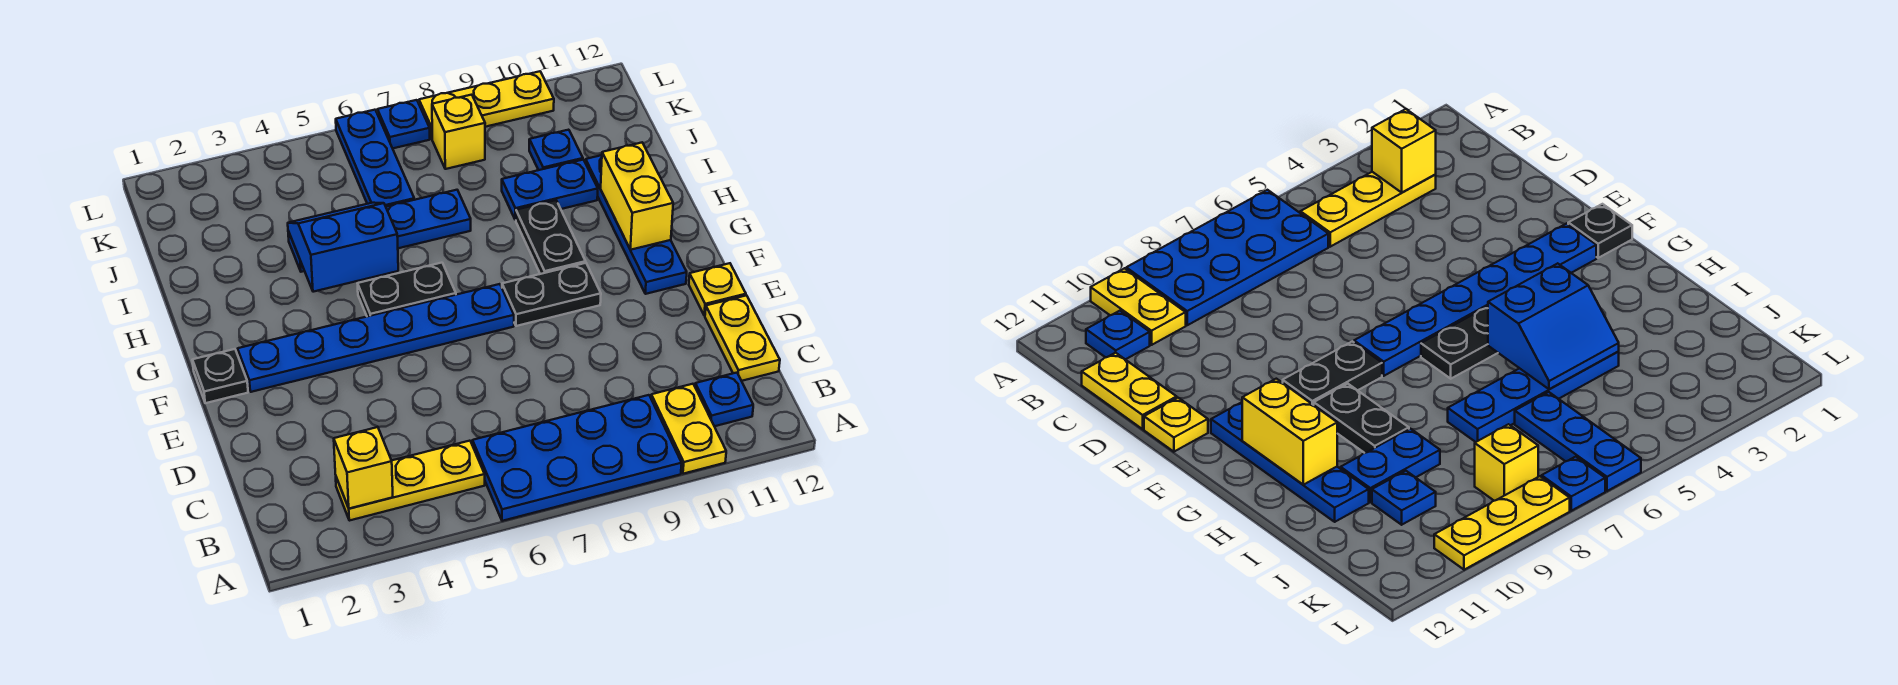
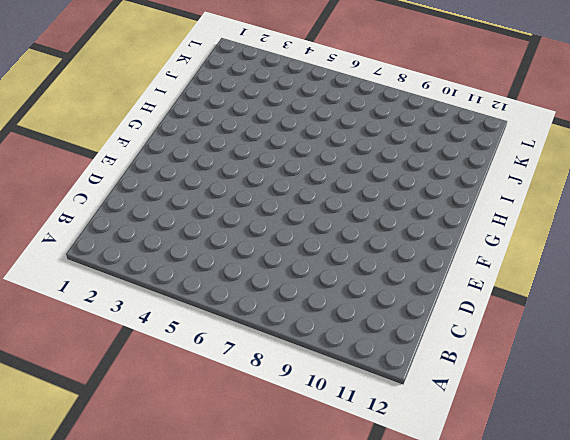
none -> blue 2x4 plate [472,395,682,521]
none -> yellow 1x2 plate [651,384,726,474]
none -> yellow 1x3 plate [336,441,485,521]

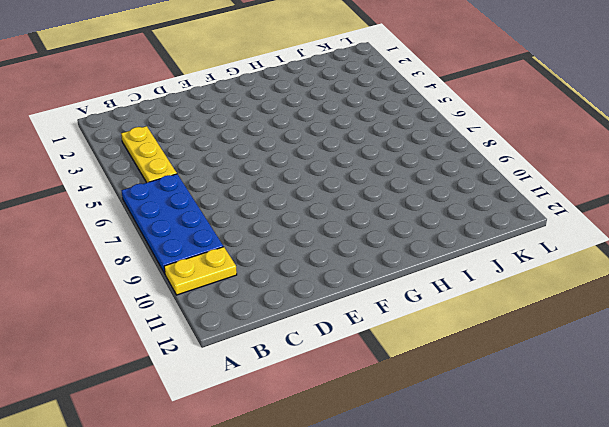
none -> blue 1x1 plate [695,373,753,426]
none -> yellow 1x2 plate [705,295,780,381]
none -> yellow 1x1 plate [689,263,746,316]

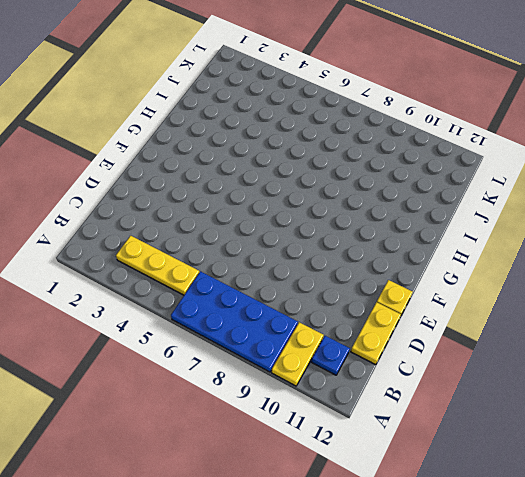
none -> black 1x1 plate [193,349,248,403]
none -> blue 1x6 plate [238,284,514,392]
none -> black 1x2 plate [502,263,601,326]

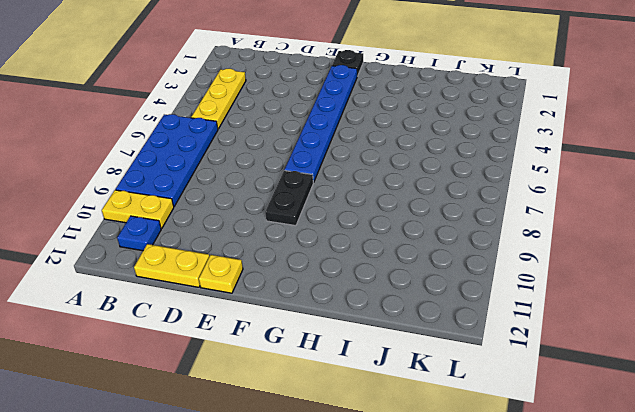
none -> blue 1x4 plate [586,155,687,294]
none -> black 1x2 plate [358,263,456,316]
none -> black 1x2 plate [516,200,586,274]

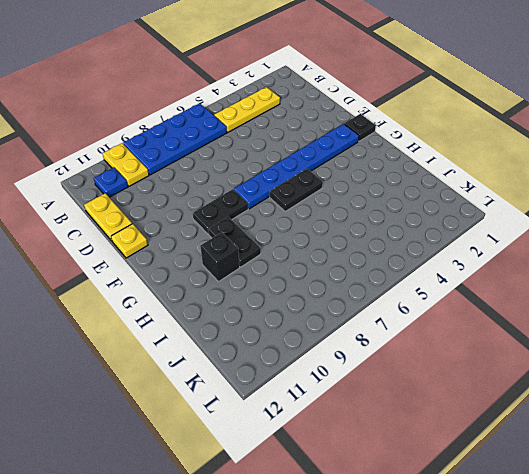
black 1x1 brick [200,232,239,282] -> none
none -> blue 1x4 plate [586,155,687,294]
none -> blue 1x4 plate [288,190,471,272]
none -> blue 1x2 plate [502,160,598,220]

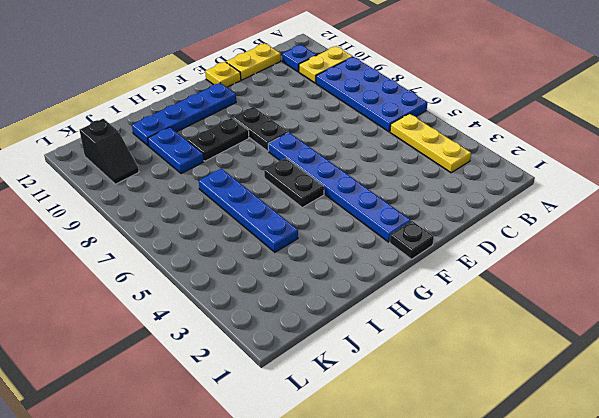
black 1x2 slope [80,119,139,184] -> none
none -> blue 1x3 plate [336,110,414,207]
none -> blue 1x1 plate [529,130,583,170]
none -> yellow 1x1 brick [432,95,485,169]

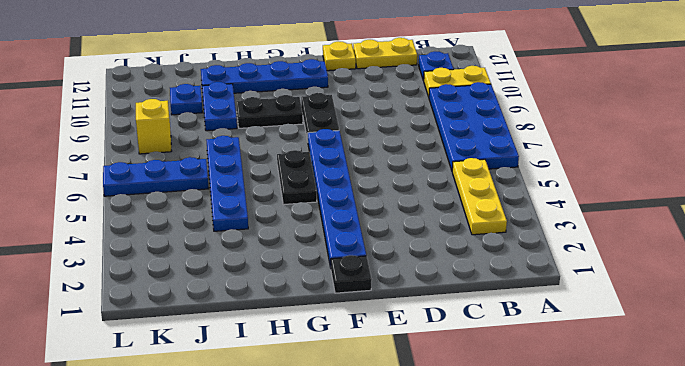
none -> blue 1x1 plate [377,100,430,148]
none -> yellow 1x3 plate [419,71,554,138]
none -> yellow 1x1 brick [334,427,393,509]

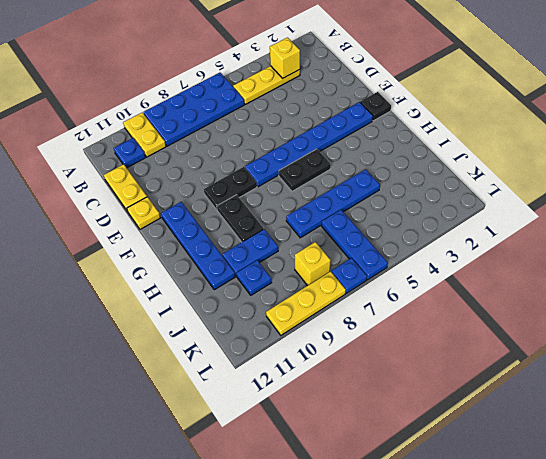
none -> yellow 1x2 brick [601,143,673,250]
none -> blue 2x2 slope [288,203,398,292]

